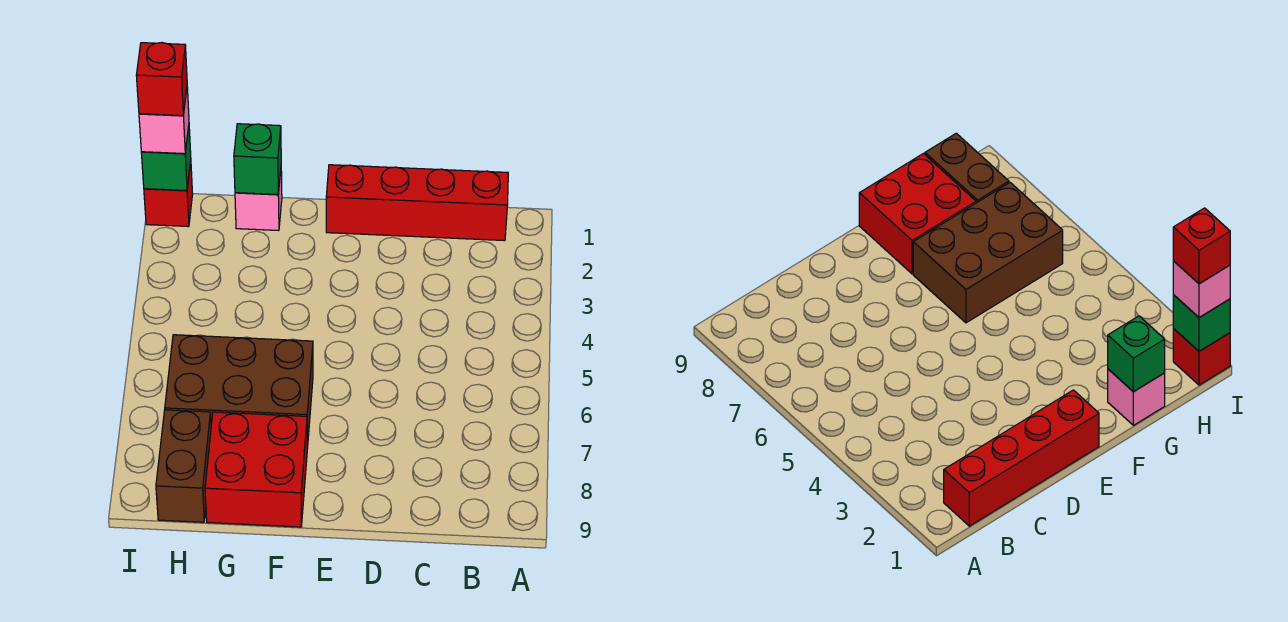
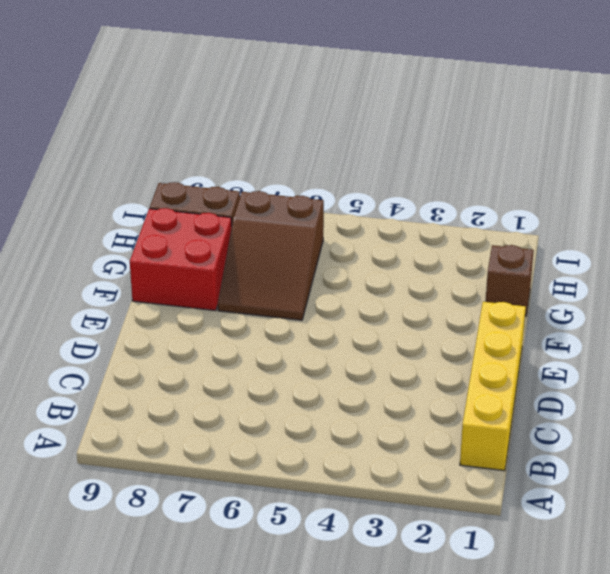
yellow 1x4 brick [460,302,526,471] -> red 1x4 brick [326,165,508,241]
brown 2x3 slope [218,191,324,320] -> brown 2x3 brick [165,335,313,449]
brown 1x1 brick [485,245,534,316] -> pink 1x1 brick [235,172,282,231]
none -> red 1x1 brick [144,162,193,227]
none -> green 1x1 brick [234,124,281,195]

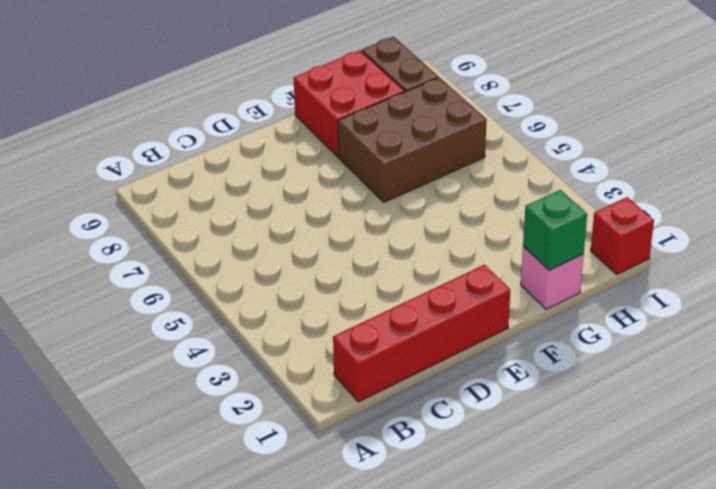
none -> green 1x1 brick [141,127,191,191]
none -> pink 1x1 brick [139,87,189,154]

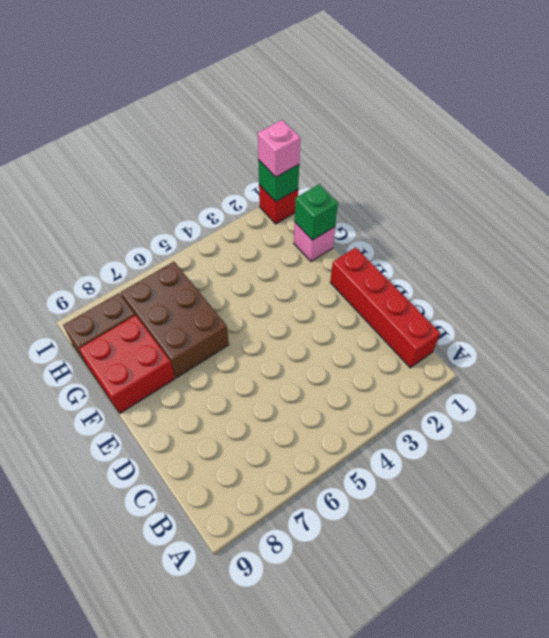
none -> red 1x1 brick [136,43,187,116]

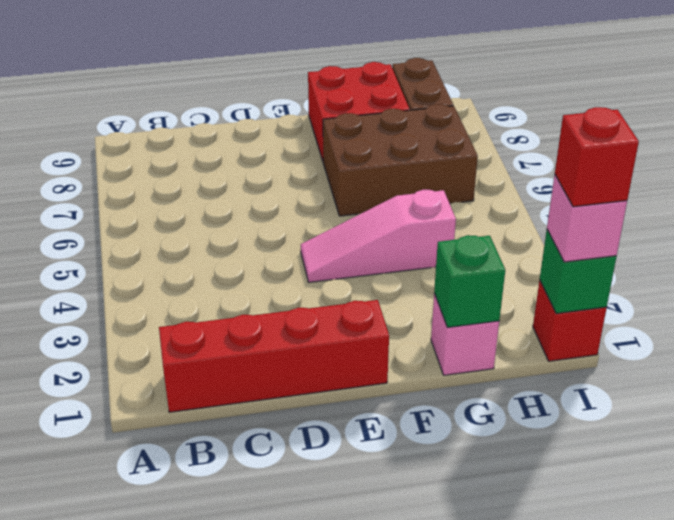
pink 1x3 slope [301,190,456,282] -> none

